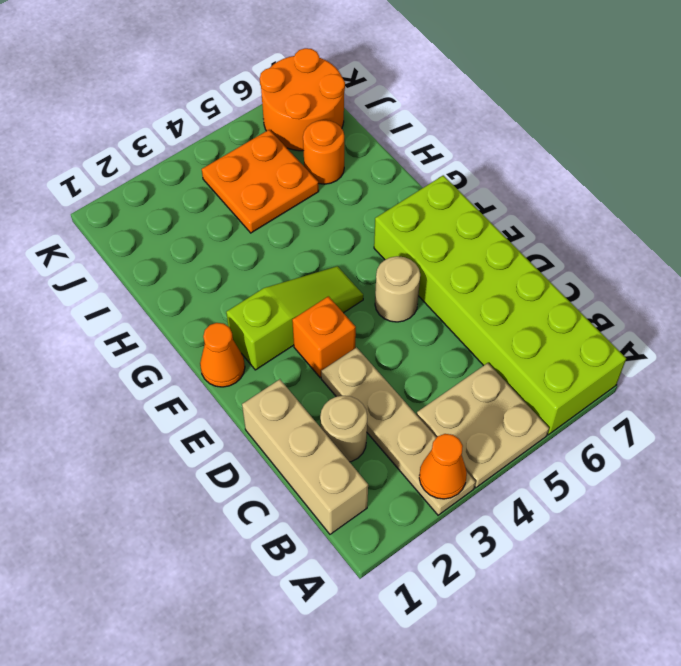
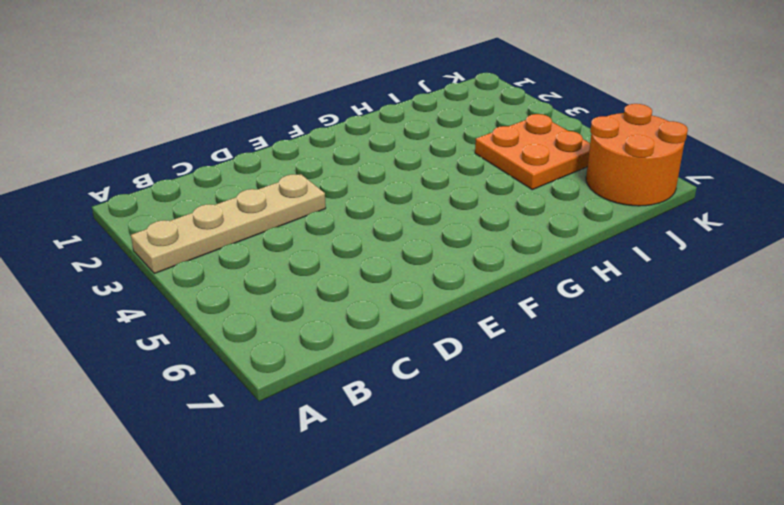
none -> tan 2x2 plate [417,363,549,488]
none -> lime 2x6 brick [374,175,626,435]
none -> tan 1x3 brick [242,379,368,534]

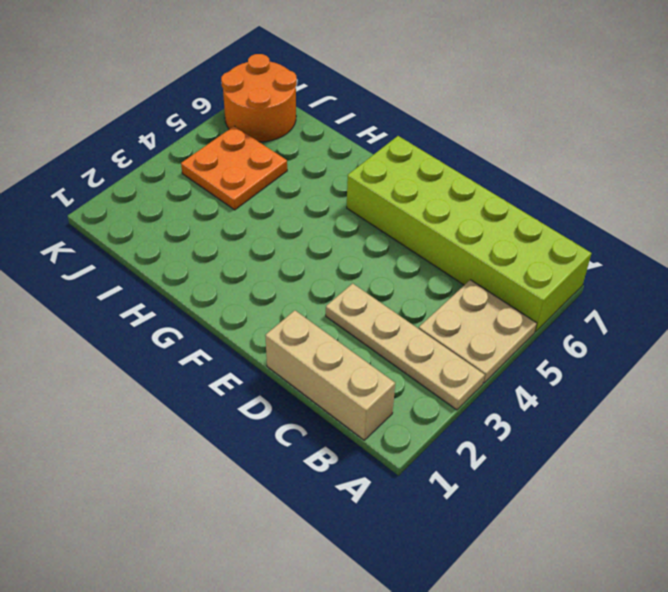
none -> tan 1x1 round brick [320,396,367,462]
none -> orange 1x1 brick [292,296,356,378]
none -> tan 1x1 round brick [375,256,420,322]

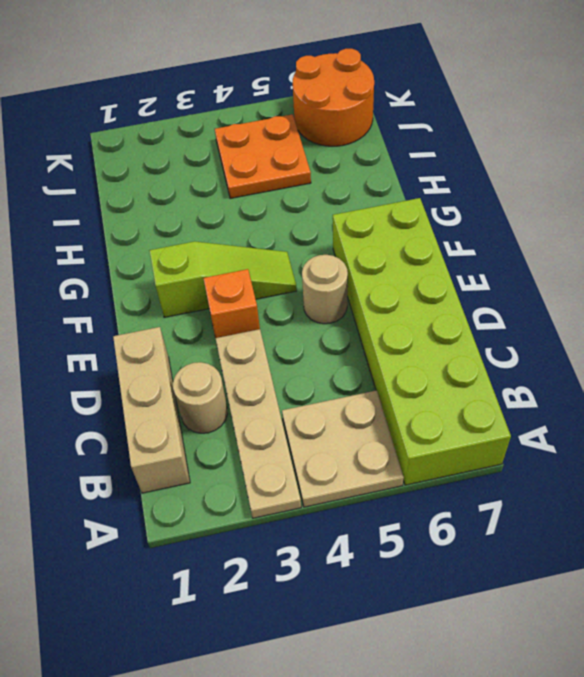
none -> orange 1x1 cone [200,323,245,387]
none -> orange 1x1 round brick [303,120,344,184]
none -> orange 1x1 cone [419,434,467,499]

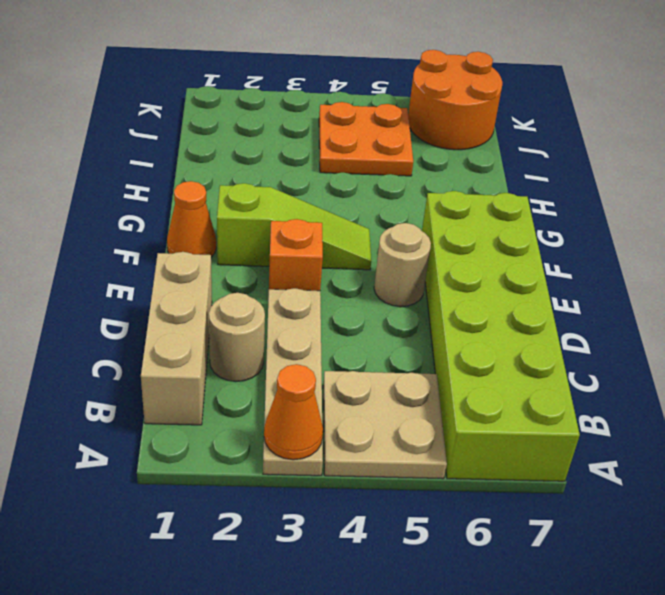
none -> orange 1x1 round brick [303,120,344,184]

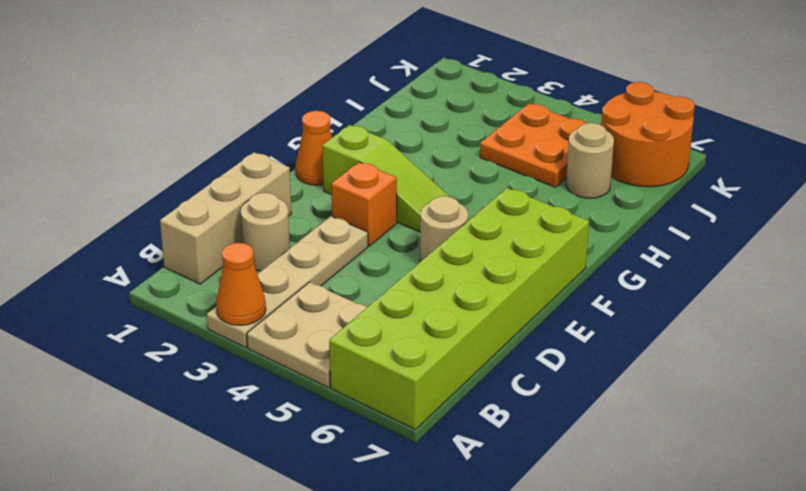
tan 1x1 round brick [566,123,614,198] -> orange 1x1 round brick [303,120,344,184]

